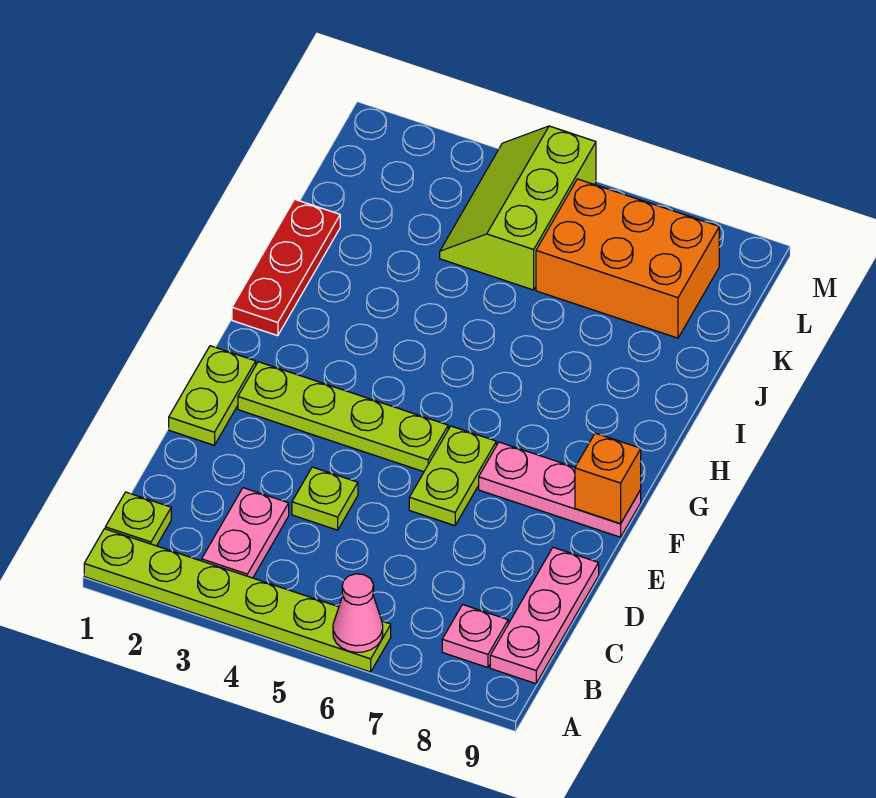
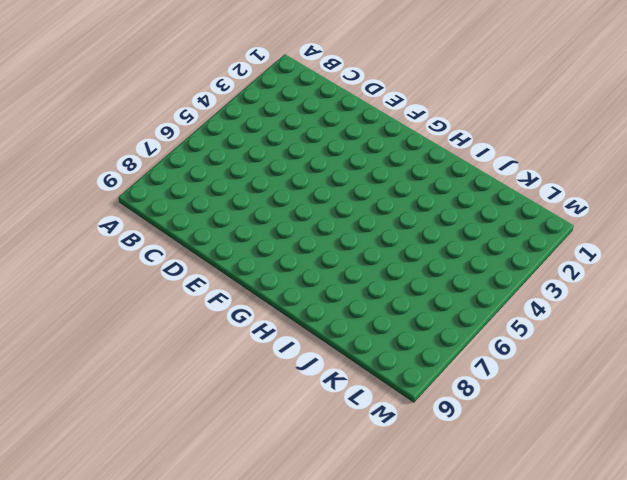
none -> lime 1x6 plate [84,529,391,672]
none -> lime 1x1 plate [105,492,171,546]
none -> pink 1x2 plate [202,488,289,578]

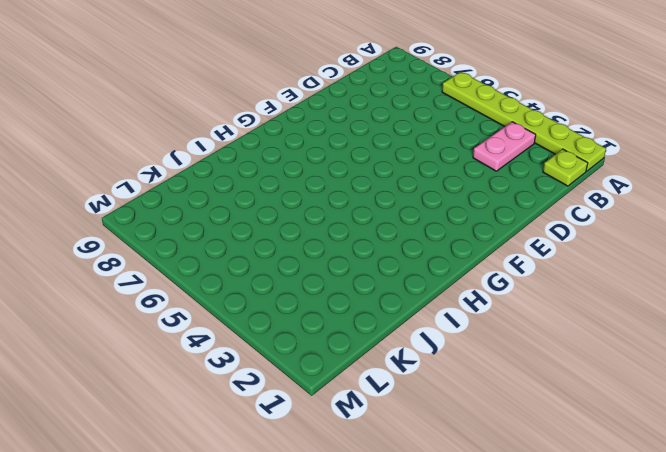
none -> pink 1x1 plate [442,605,508,668]
none -> pink 1x3 plate [490,547,599,684]
none -> lime 1x1 plate [292,467,358,530]

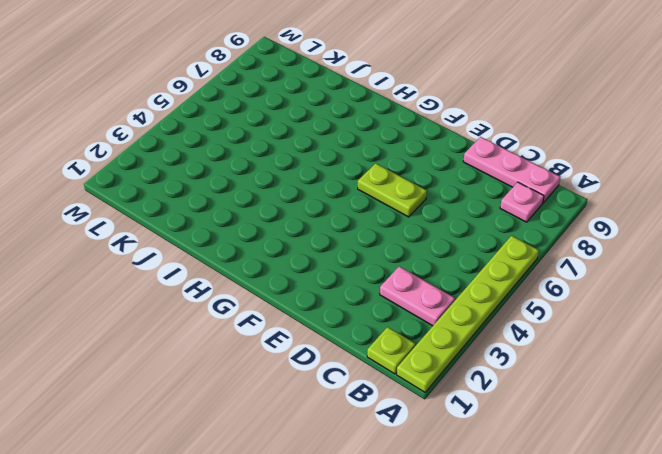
none -> lime 1x1 plate [292,467,358,530]
none -> lime 1x2 plate [169,346,256,445]
none -> lime 1x4 plate [238,362,448,472]

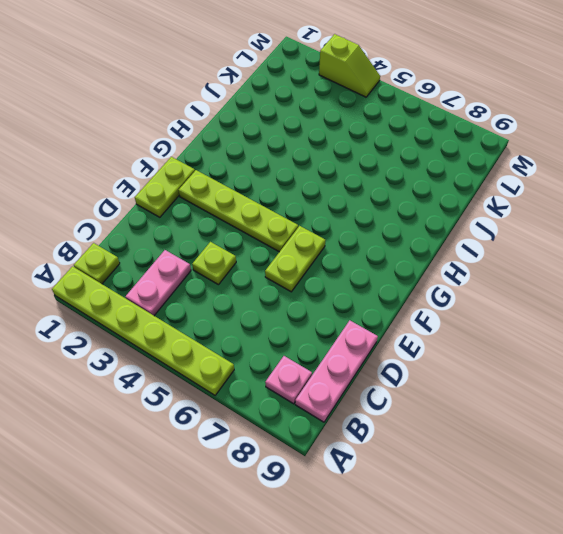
lime 1x2 slope [319,34,380,97] -> lime 2x3 slope [440,126,596,290]
none -> pink 1x3 plate [479,442,641,537]
none -> red 1x3 plate [232,199,340,336]
none -> orange 2x3 brick [536,179,719,338]

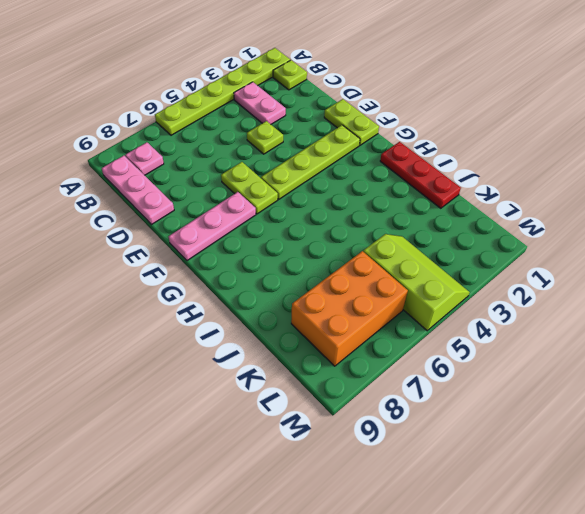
none -> pink 1x1 cone [333,574,383,652]
none -> orange 1x1 brick [575,433,641,524]

